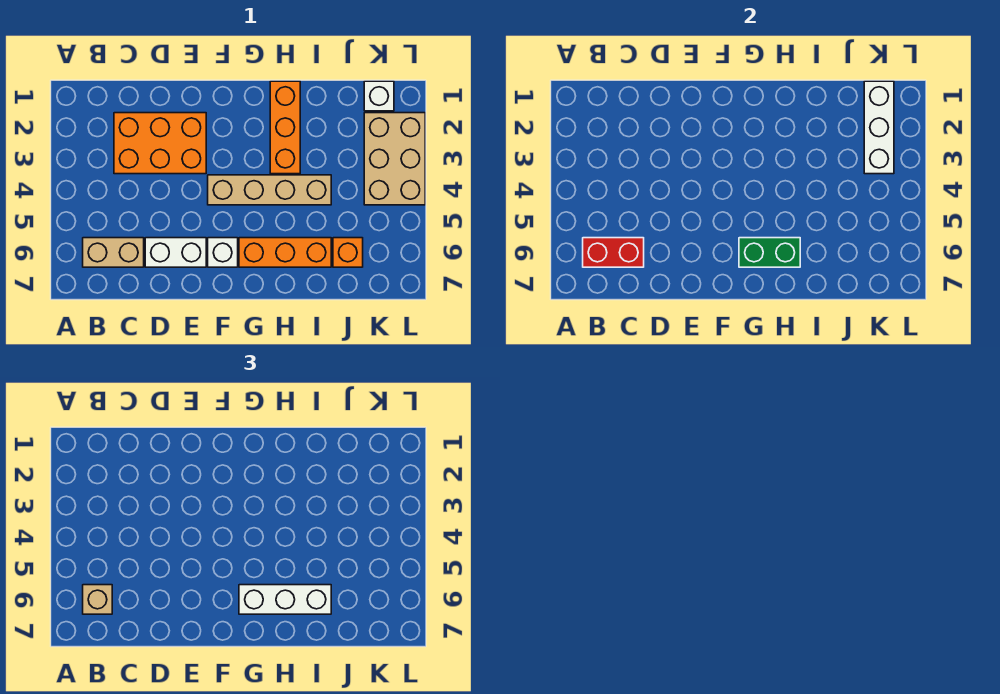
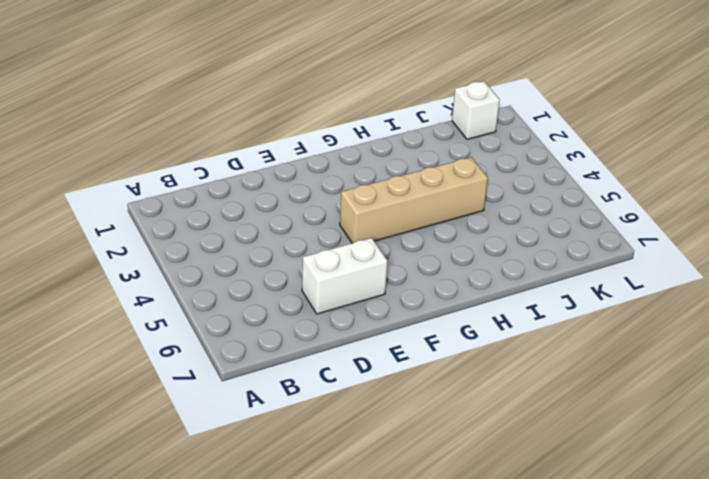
none -> tan 1x2 brick [83,238,144,267]
none -> orange 2x3 brick [114,113,206,174]
none -> white 1x1 brick [208,238,238,267]

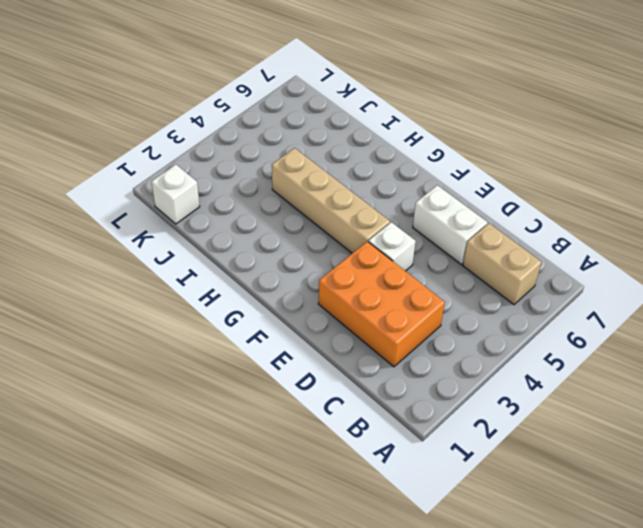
white 1x1 brick [369,222,416,271] -> white 1x1 brick moved to [208,238,238,267]
none -> orange 1x3 brick [239,238,331,267]
none -> orange 1x3 brick [270,81,300,174]
none -> orange 1x1 brick [333,238,363,267]

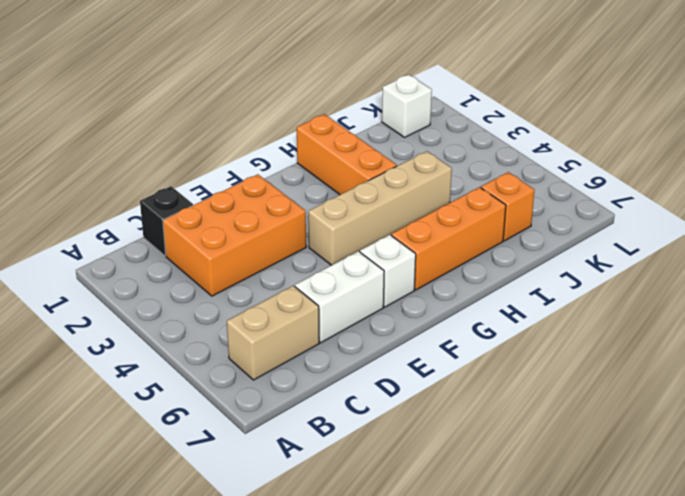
black 1x1 brick [140,186,193,256] -> none
none -> tan 2x3 brick [364,113,425,205]
none -> red 1x2 brick [583,238,644,267]
none -> green 1x2 brick [739,238,800,267]

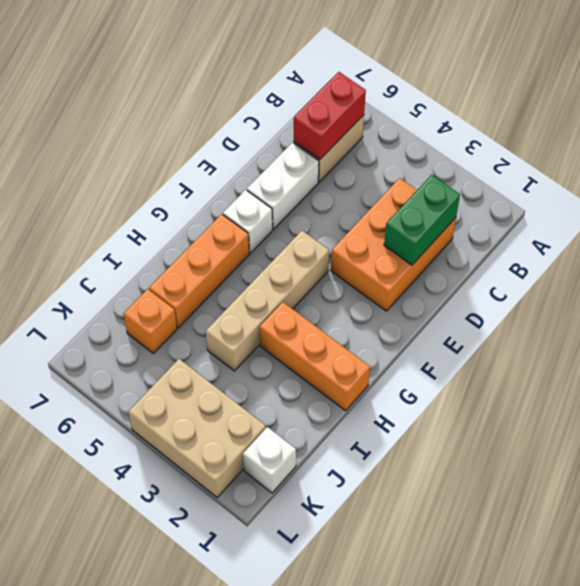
green 1x2 brick [384,175,460,265] -> green 1x2 brick moved to [739,238,800,267]
none -> white 1x3 brick [864,81,894,174]
none -> tan 1x1 brick [83,585,112,614]
none -> white 1x3 brick [239,585,331,614]

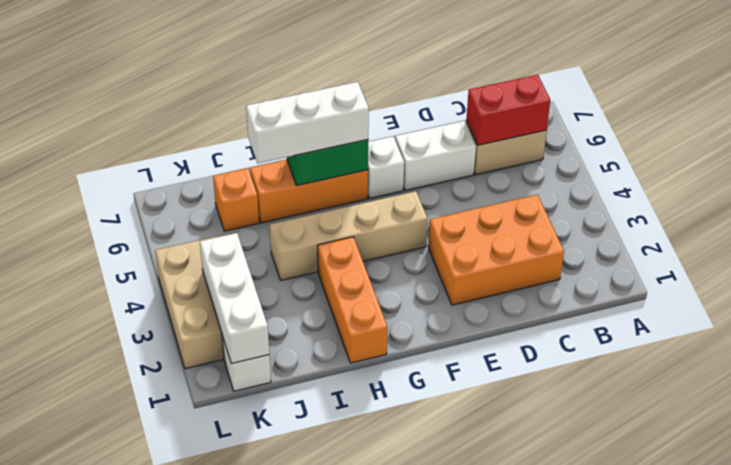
none -> tan 1x1 brick [83,585,112,614]

